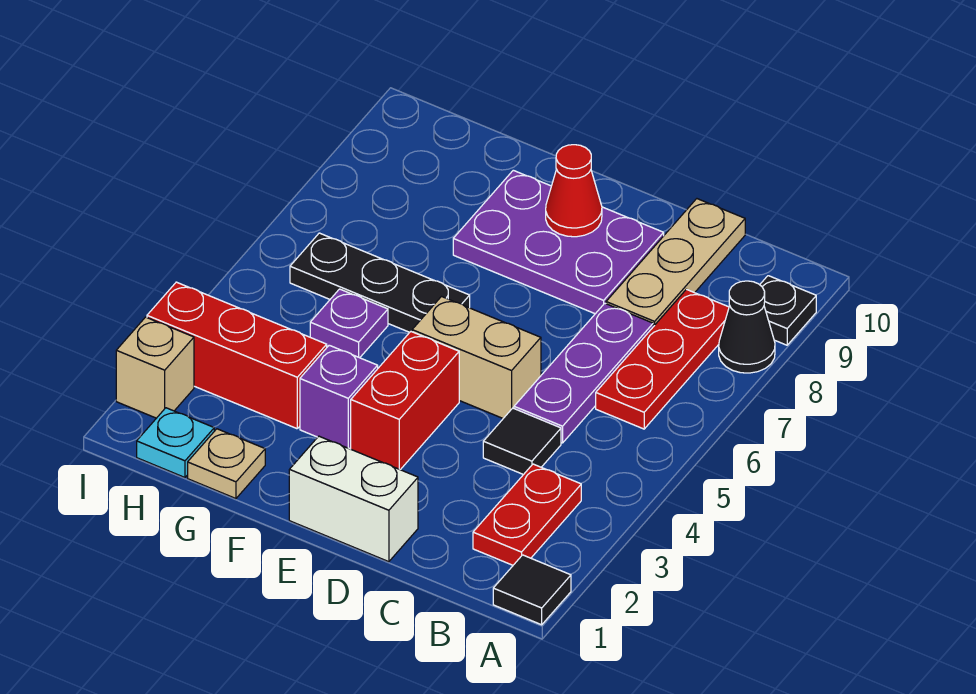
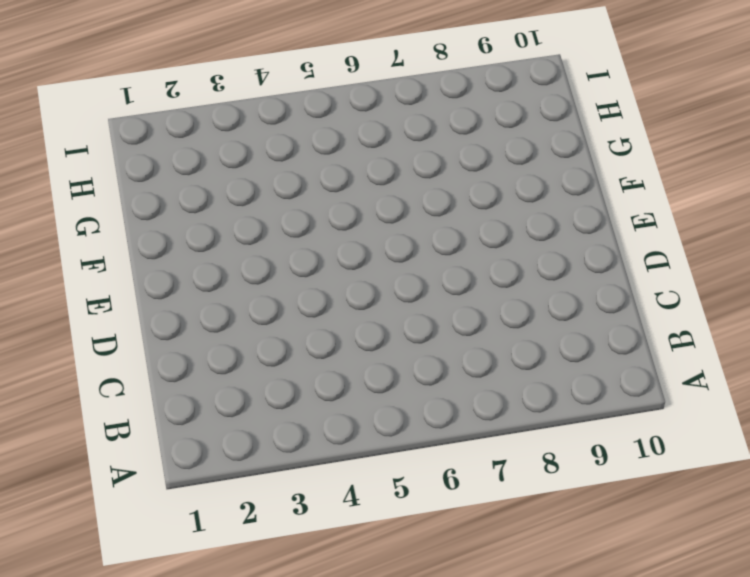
none -> black 1x1 tile [493,555,571,625]
none -> black 1x1 cone [719,281,775,373]
none -> black 1x1 plate [760,276,816,345]

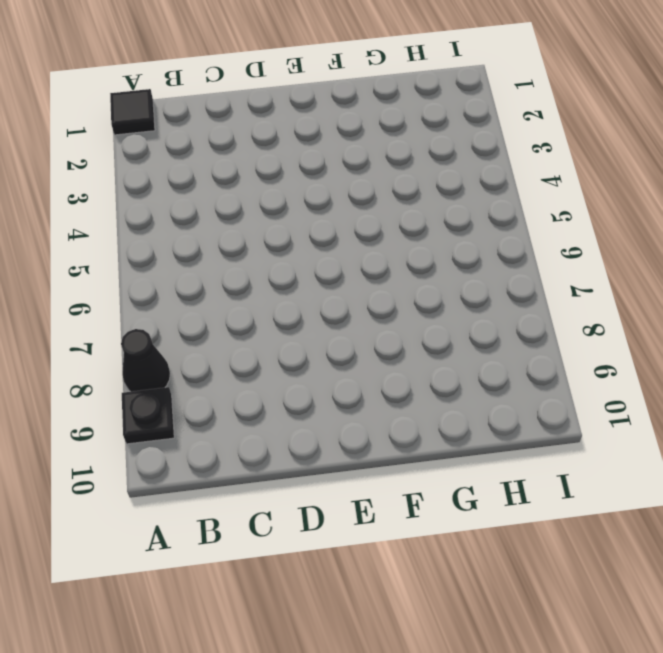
none -> red 1x2 plate [473,464,581,565]
none -> red 1x3 plate [596,289,729,429]
none -> black 1x1 tile [483,408,561,475]

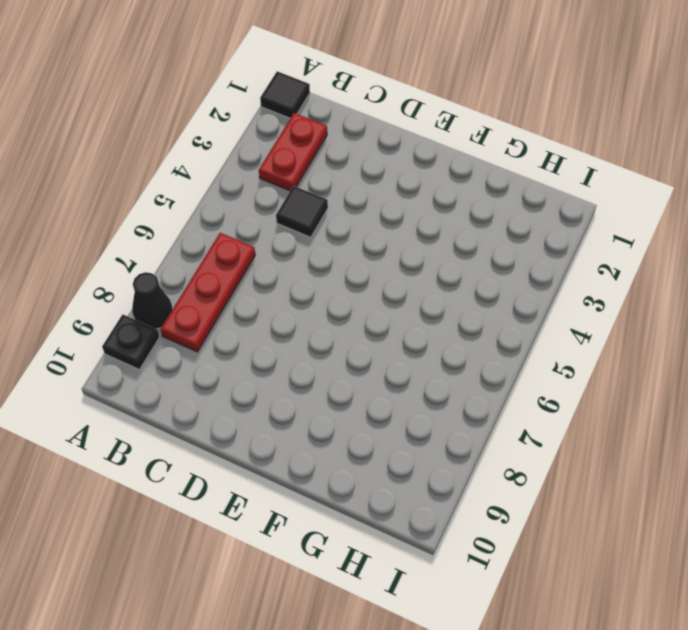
none -> purple 1x3 plate [514,303,653,443]
none -> tan 1x3 plate [606,199,745,327]
none -> white 1x2 brick [289,436,418,562]

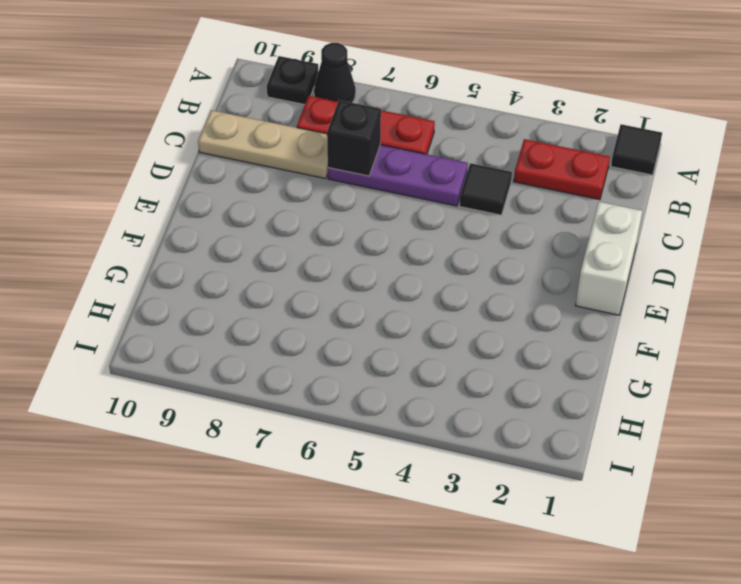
black 1x1 brick [327,100,381,176] -> none
none -> tan 1x2 brick [412,297,541,418]
none -> purple 2x3 plate [453,170,664,314]
none -> red 1x2 brick [351,332,459,470]

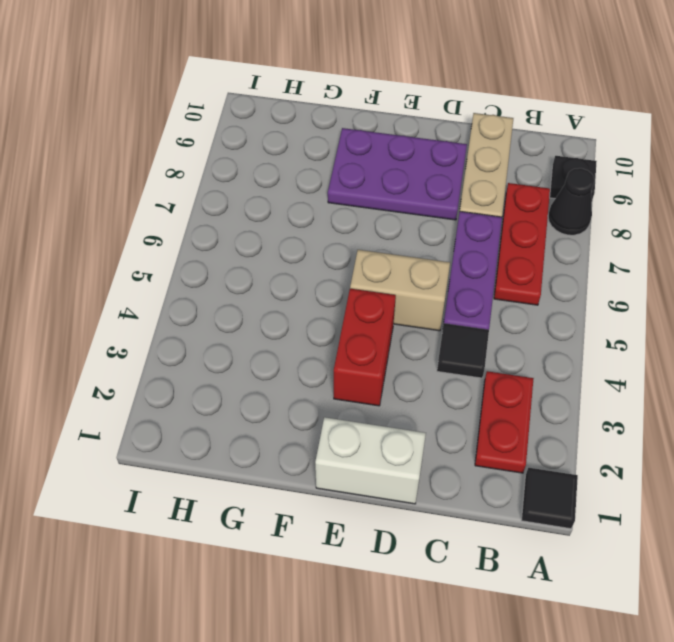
none -> purple 1x1 brick [300,345,378,449]
none -> black 1x3 plate [290,233,470,332]
none -> tan 1x1 plate [188,429,265,499]

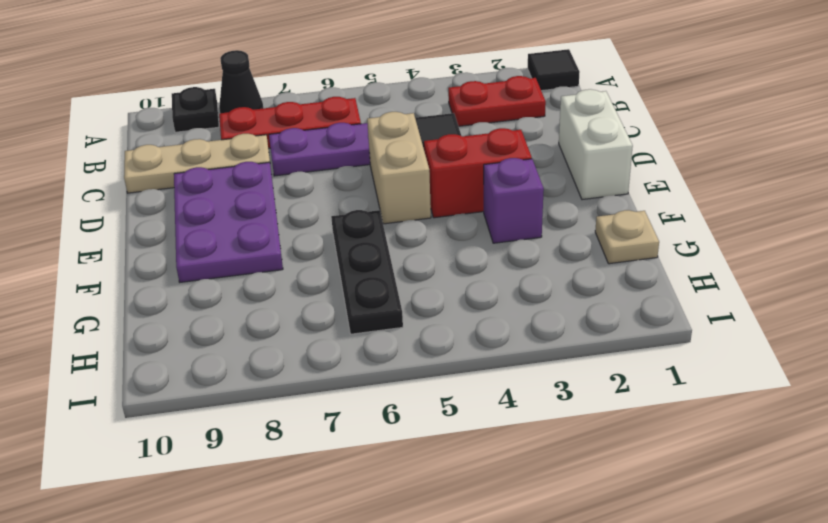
none -> red 1x3 brick [147,282,327,429]
none -> purple 1x1 plate [310,289,388,358]
none -> cyan 1x1 plate [137,408,214,477]

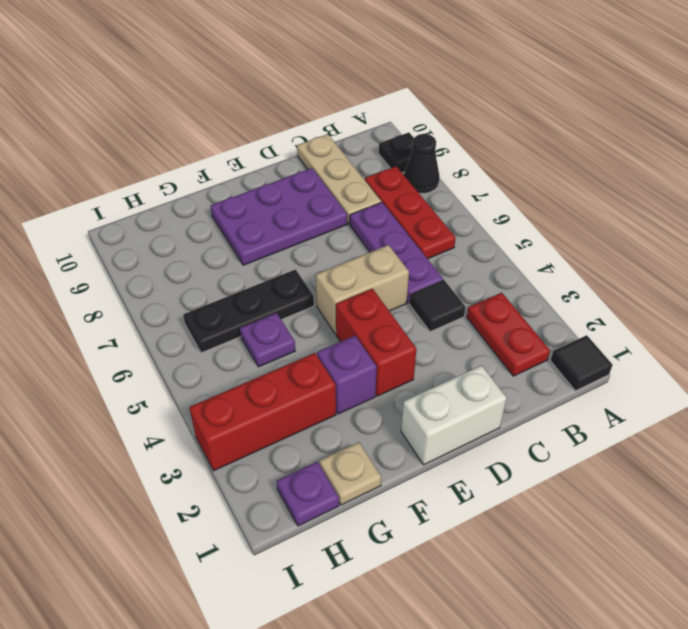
purple 1x1 plate [277,462,339,526] -> cyan 1x1 plate [137,408,214,477]
none -> tan 1x1 brick [116,317,194,418]
none -> red 1x1 cone [546,145,602,237]

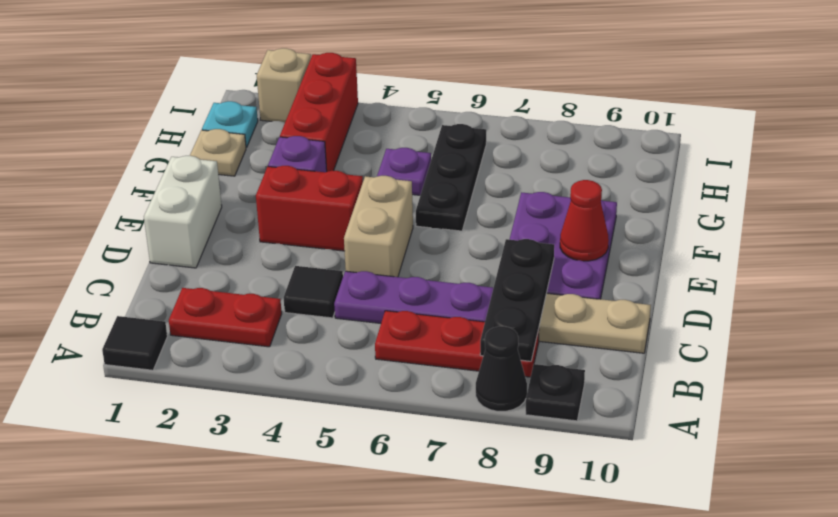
black 1x3 plate [480,239,554,361] -> none

